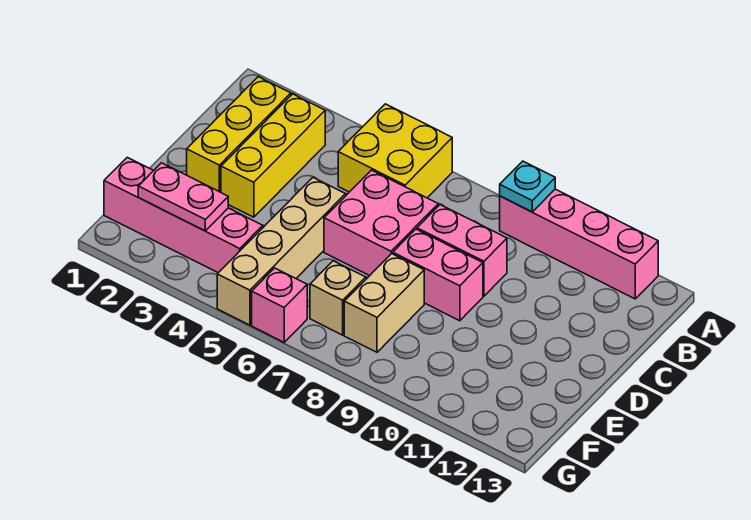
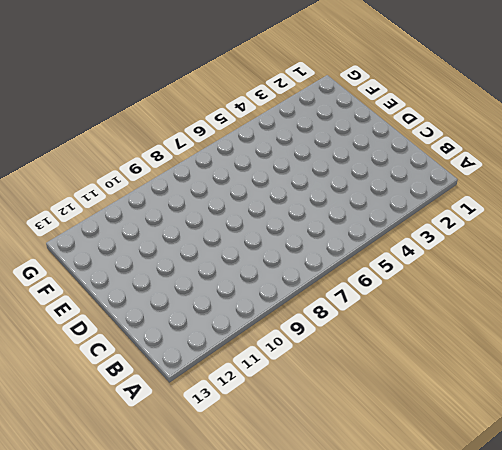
none -> yellow 2x2 brick [338,104,452,198]
none -> pink 1x4 brick [500,189,658,299]
none -> yellow 1x3 brick [187,77,291,192]

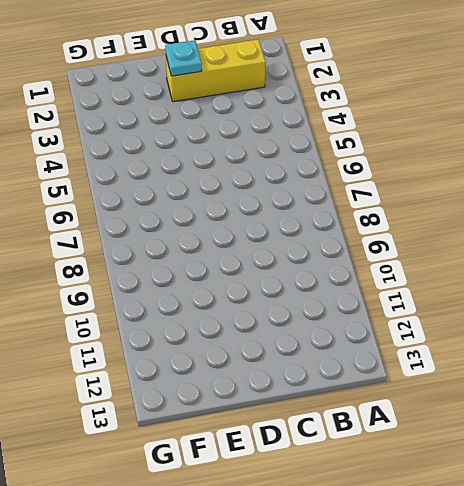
cyan 1x1 plate [165,40,202,76] -> cyan 1x1 plate moved to [500,161,555,212]
none -> yellow 2x2 brick [338,104,452,198]
none -> pink 1x4 brick [500,189,658,299]
none -> yellow 1x3 brick [221,94,325,217]

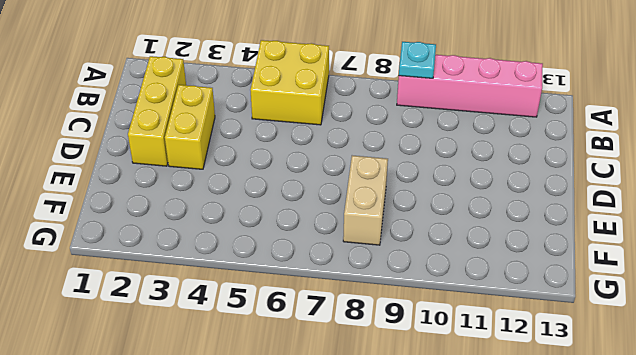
yellow 1x2 brick [165,85,215,169] -> yellow 1x3 brick [221,94,325,217]
none -> pink 2x2 brick [324,170,438,276]
none -> pink 1x2 brick [417,205,507,296]
none -> tan 1x4 brick [217,178,346,325]

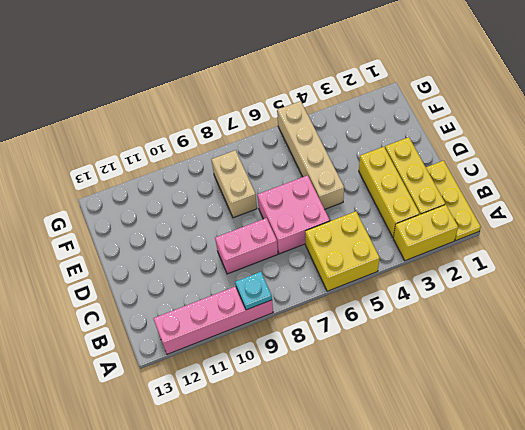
yellow 1x3 plate [426,161,481,241] -> none
yellow 1x2 brick [393,205,458,261] -> none
none -> pink 1x2 brick [393,229,483,321]
none -> pink 1x4 brick [104,157,263,273]
none -> tan 1x1 brick [310,261,366,335]

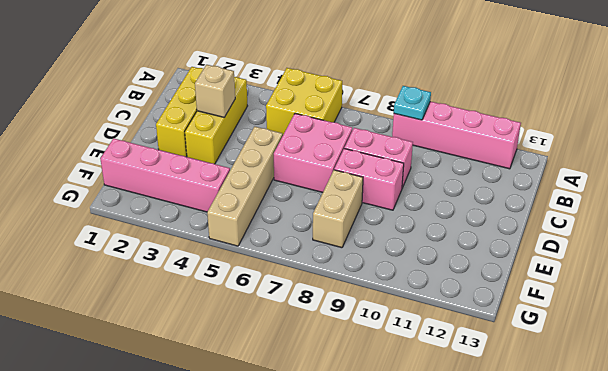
tan 1x1 brick [195,65,235,117] -> tan 1x1 brick moved to [310,261,366,335]
none -> pink 1x1 brick [252,268,307,342]
none -> pink 1x2 plate [138,163,228,231]

